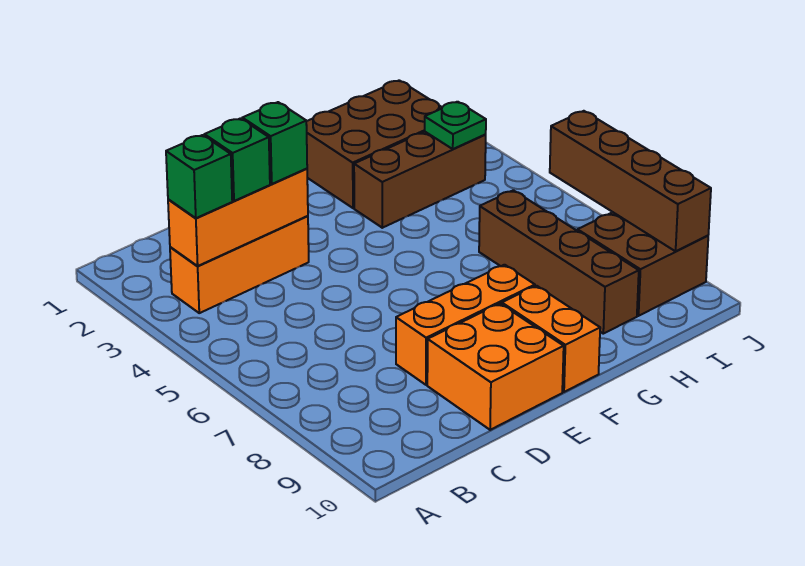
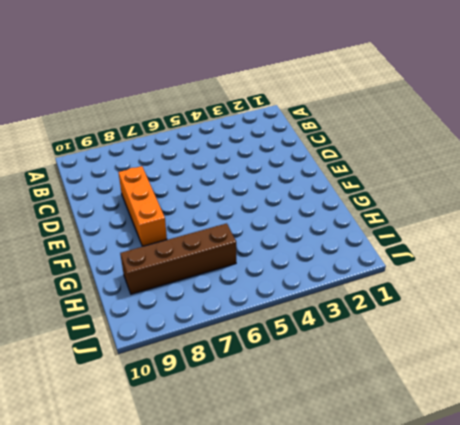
none -> orange 1x3 brick [170,216,309,313]
none -> orange 2x2 brick [427,304,564,430]
none -> orange 1x2 brick [502,286,600,392]

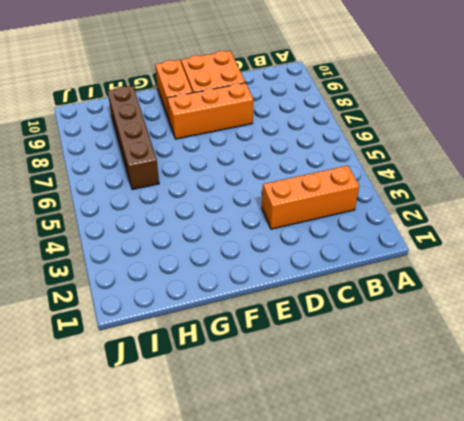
none -> brown 2x3 brick [306,80,442,208]
none -> brown 1x3 brick [354,132,486,228]
none -> brown 2x2 brick [577,212,708,316]

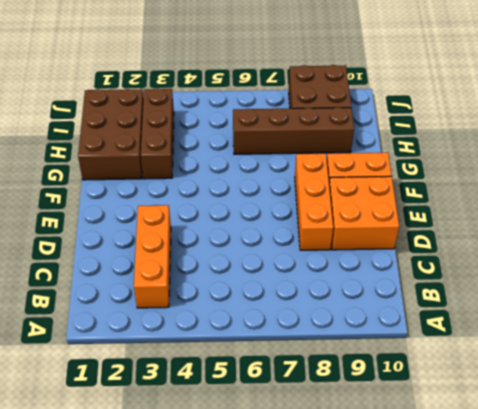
none -> orange 1x3 brick [168,169,308,266]
none -> green 1x1 plate [425,102,486,149]
none -> brown 1x4 brick [550,111,711,251]

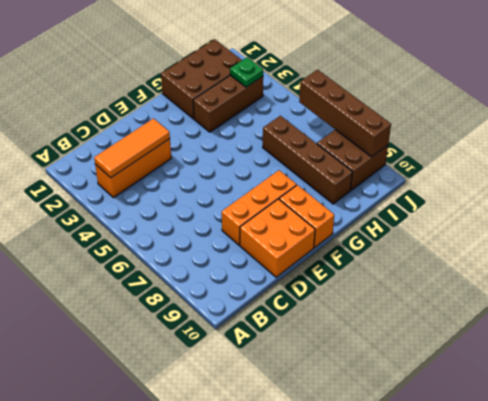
orange 1x3 tile [94,119,170,178] -> orange 1x3 brick [168,169,308,266]
none -> green 1x1 brick [166,135,232,218]
none -> green 1x1 brick [204,118,270,201]
none -> green 1x1 brick [242,102,307,184]

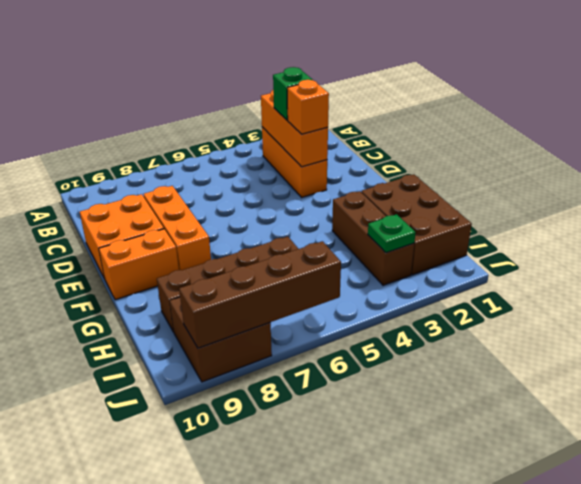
orange 1x1 brick [287,80,329,134] -> green 1x1 brick [242,102,307,184]
none -> green 1x1 brick [166,135,232,218]

